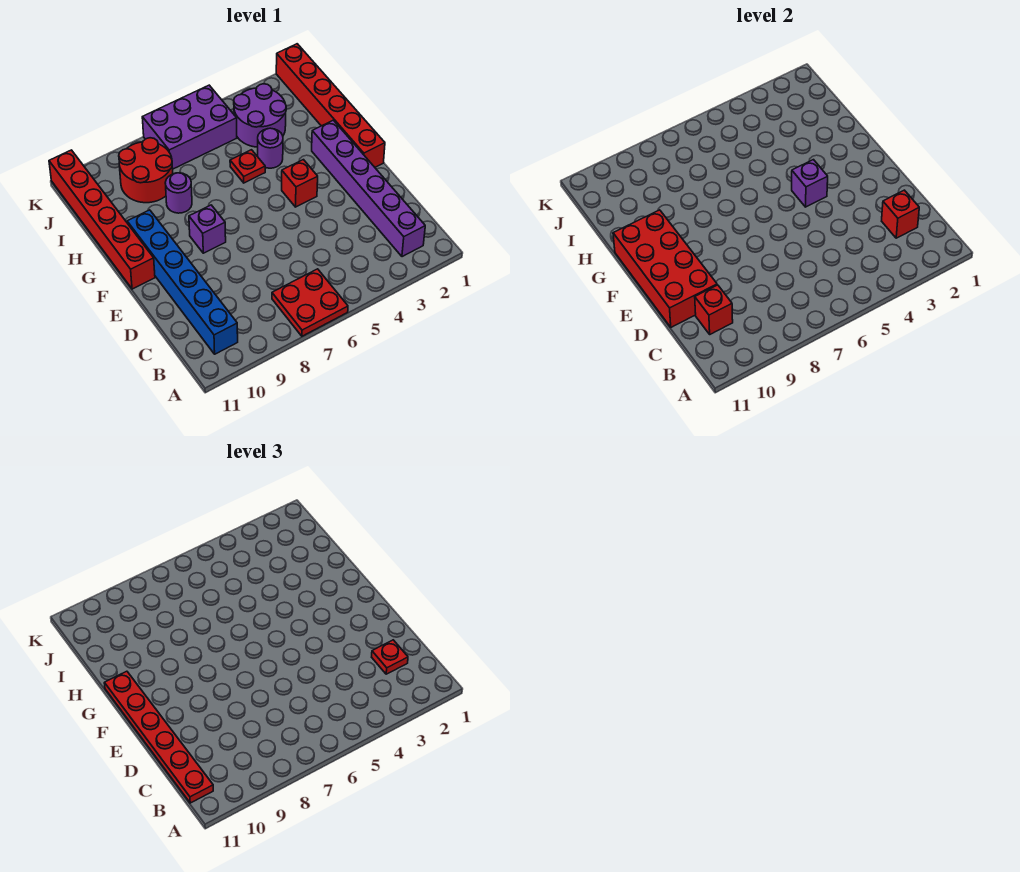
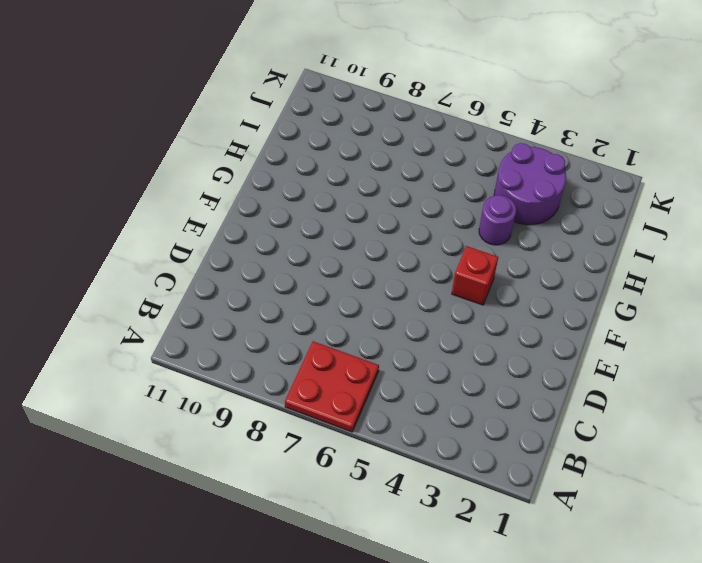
none -> purple 1x6 brick [312,120,425,257]
none -> blue 1x6 brick [127,210,238,354]
none -> red 1x6 brick [276,44,385,167]

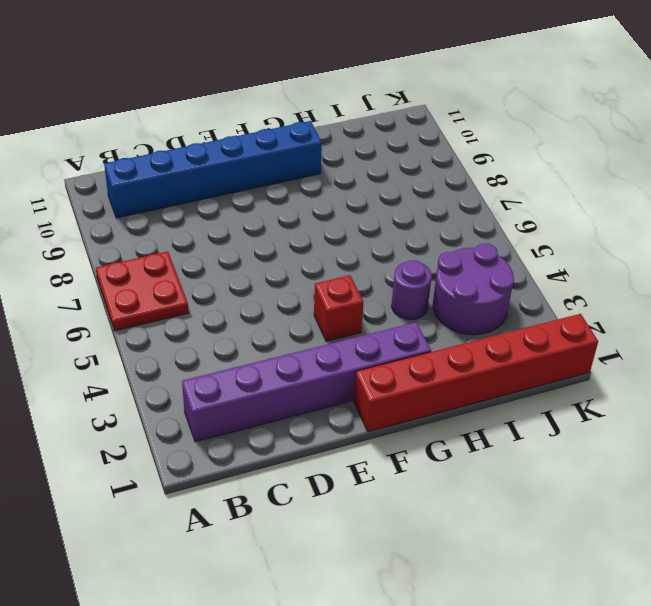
none -> purple 1x1 brick [189,205,226,253]
none -> red 1x6 brick [49,150,155,289]
none -> red 1x1 plate [230,150,265,183]

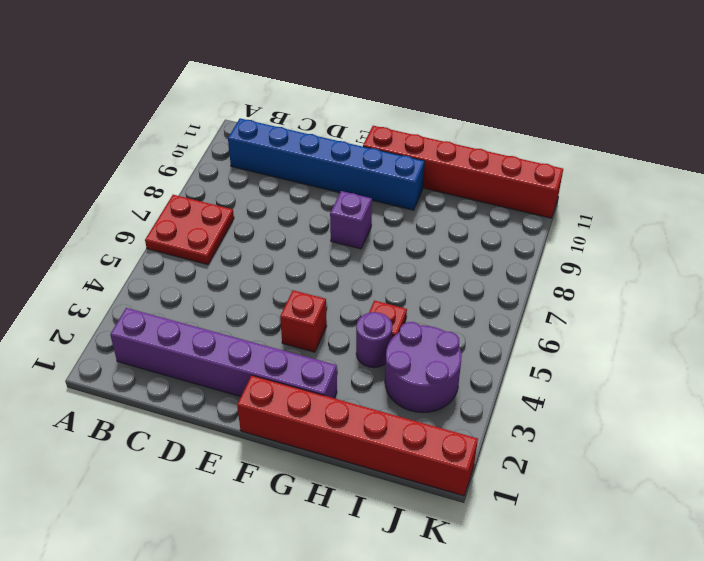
none -> purple 1x1 round brick [165,173,192,213]
none -> red 2x2 round brick [119,138,173,203]
none -> purple 2x3 brick [142,85,237,169]

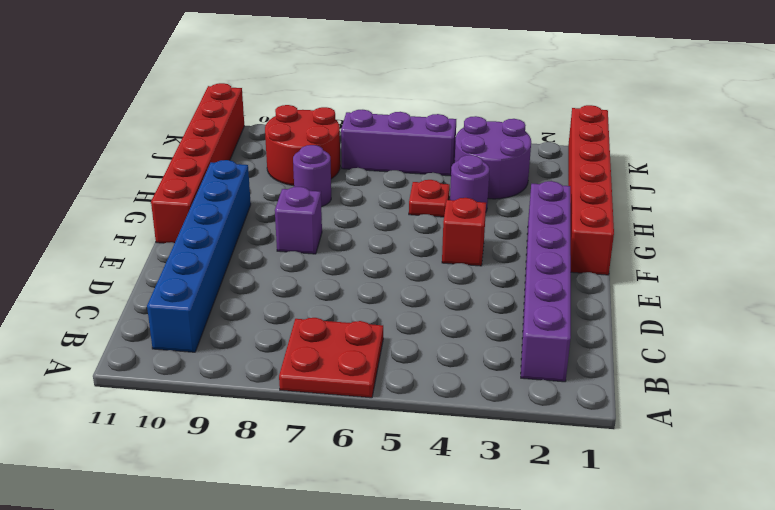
purple 1x3 brick [341,110,456,176] -> purple 2x3 brick [142,85,237,169]
none -> red 1x1 brick [882,190,919,238]
none -> red 1x1 brick [695,285,733,334]
none -> red 2x4 brick [613,210,717,327]

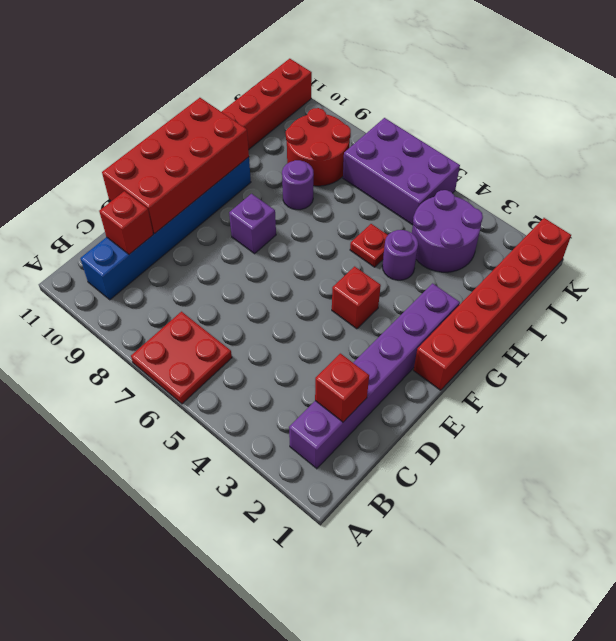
none -> purple 1x1 brick [792,160,828,207]
none -> red 1x6 plate [104,671,213,803]
none -> red 1x1 plate [372,640,408,674]

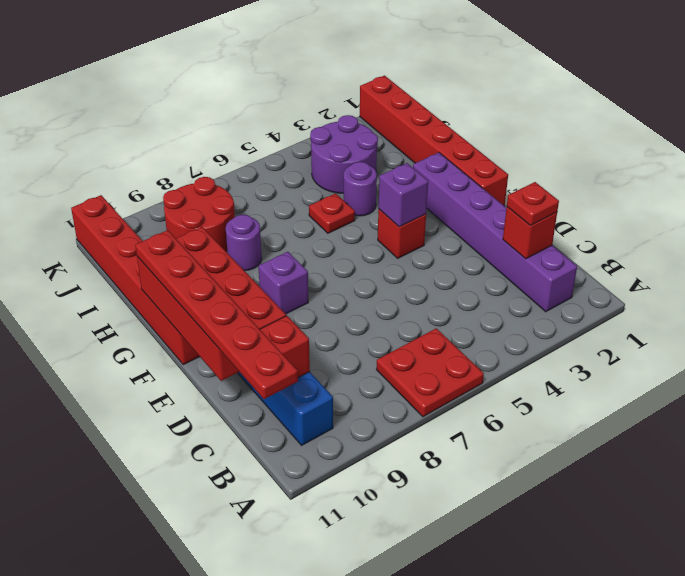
none -> purple 2x3 brick [142,85,237,169]

